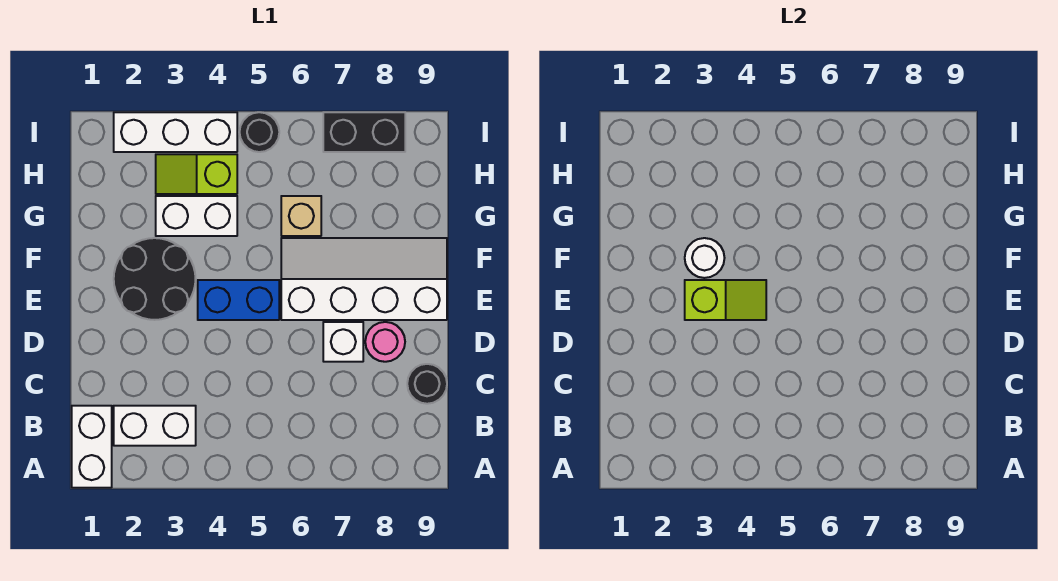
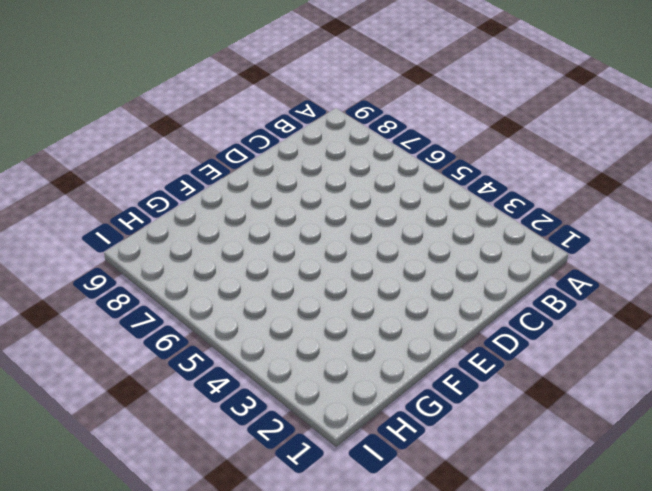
none -> white 1x2 brick [72,406,112,488]
none -> white 1x2 brick [114,406,196,446]
none -> black 1x1 round brick [407,364,447,404]

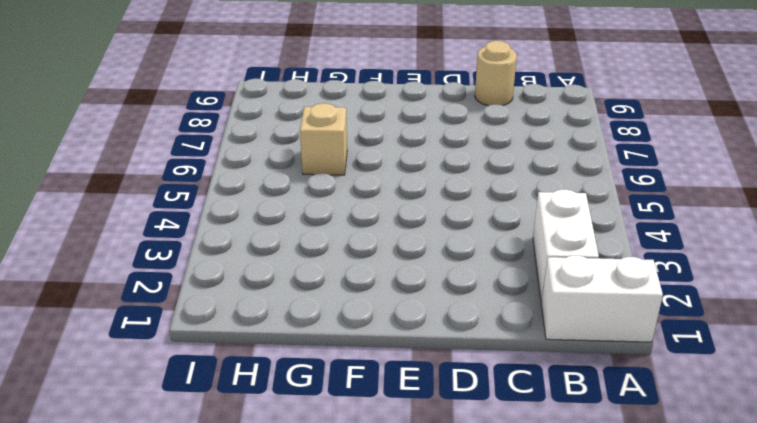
tan 1x1 round brick [475,41,517,106] -> black 1x1 round brick [407,364,447,404]
none -> white 1x1 brick [323,322,363,362]
none -> pink 1x1 round brick [365,322,405,362]
none -> black 2x2 round brick [114,238,195,320]

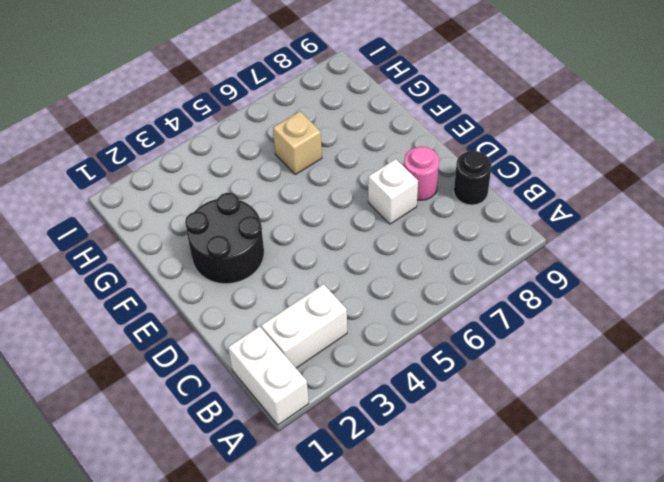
none -> blue 1x2 brick [198,280,279,320]
none -> white 2x4 slope [281,238,447,320]
none -> white 1x2 brick [156,196,237,236]

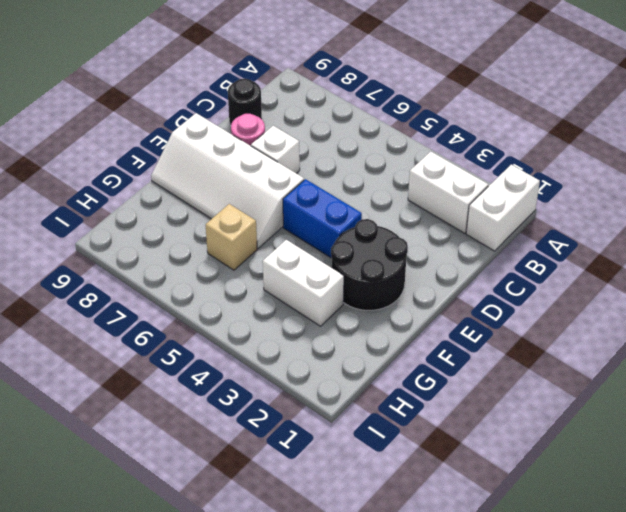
none -> lime 1x2 slope [156,154,237,194]
none -> white 1x3 brick [114,112,237,152]
none -> black 1x1 round brick [240,112,279,152]

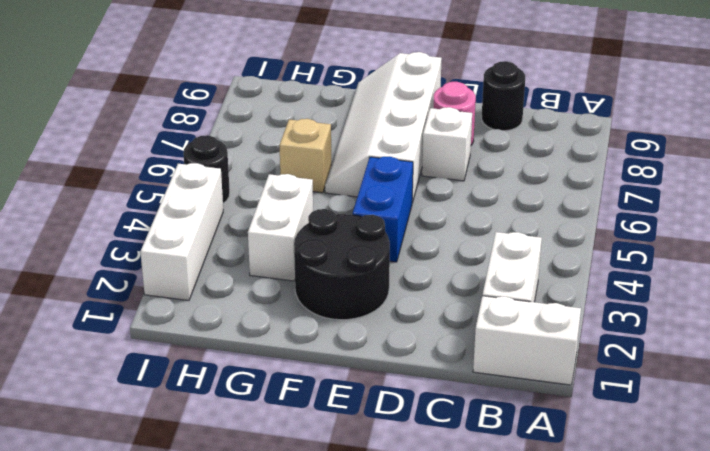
none -> lime 1x2 slope [156,154,237,194]
none -> black 1x2 brick [323,112,405,152]
none -> lime 1x2 slope [685,280,766,320]

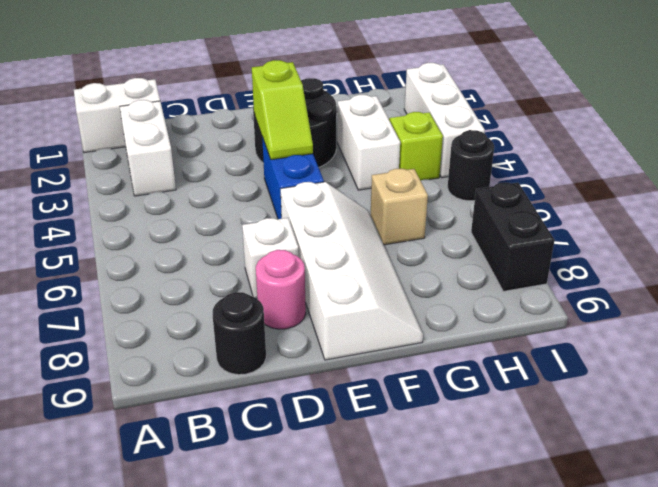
none -> white 1x1 round brick [685,238,724,278]

